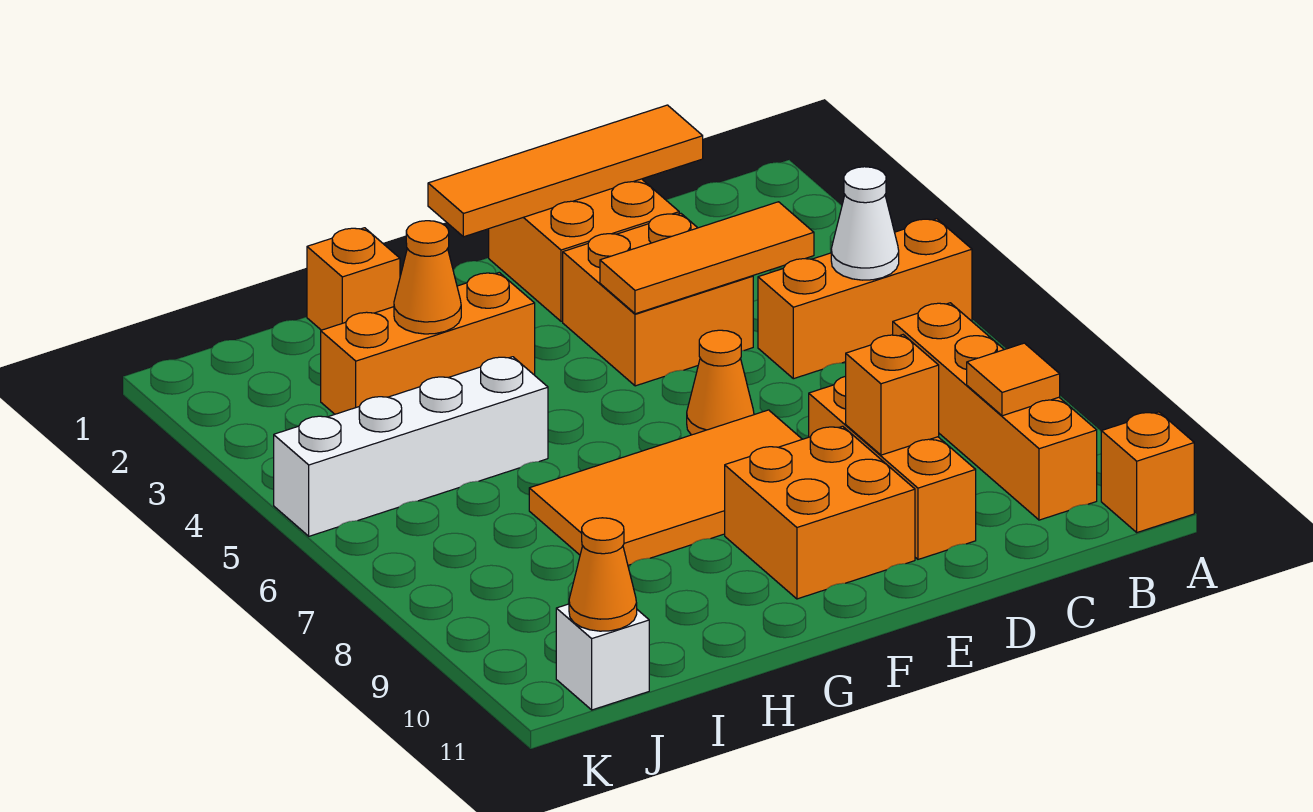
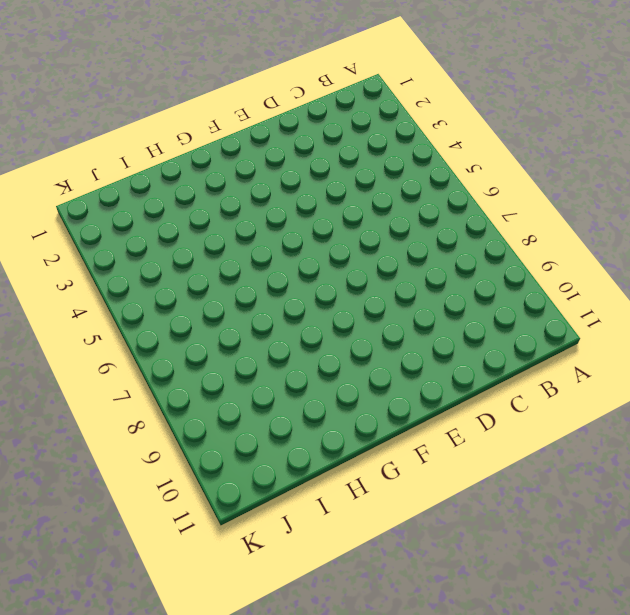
none -> orange 1x3 brick [758,219,972,379]
none -> orange 1x1 brick [1101,412,1194,532]
none -> orange 1x4 brick [893,303,1097,520]

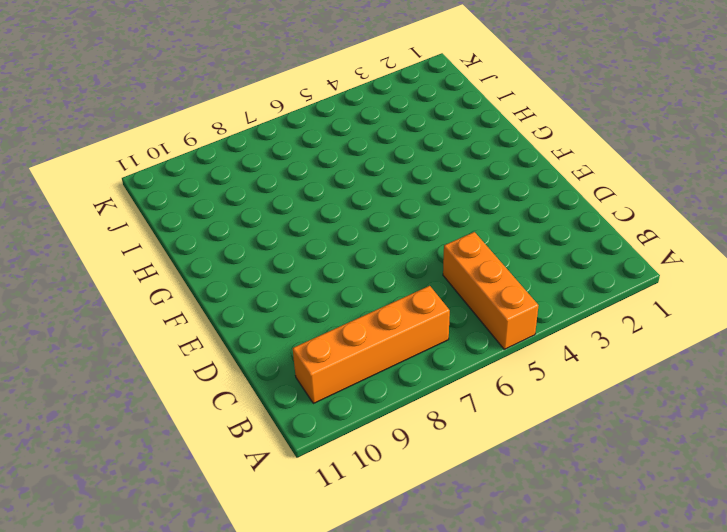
none -> orange 1x1 brick [1101,412,1194,532]
none -> orange 2x2 brick [489,179,679,321]
none -> orange 2x2 brick [563,213,753,386]

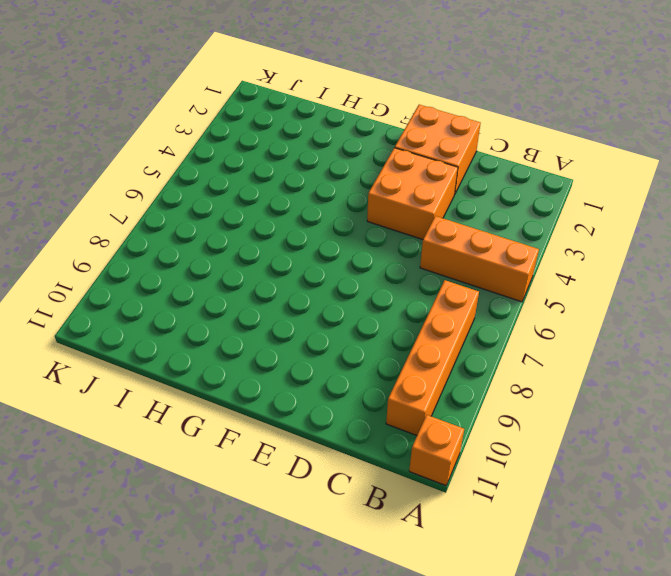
none -> orange 1x3 brick [809,376,976,559]
none -> orange 1x1 cone [687,330,754,435]
none -> orange 2x4 tile [529,410,802,565]

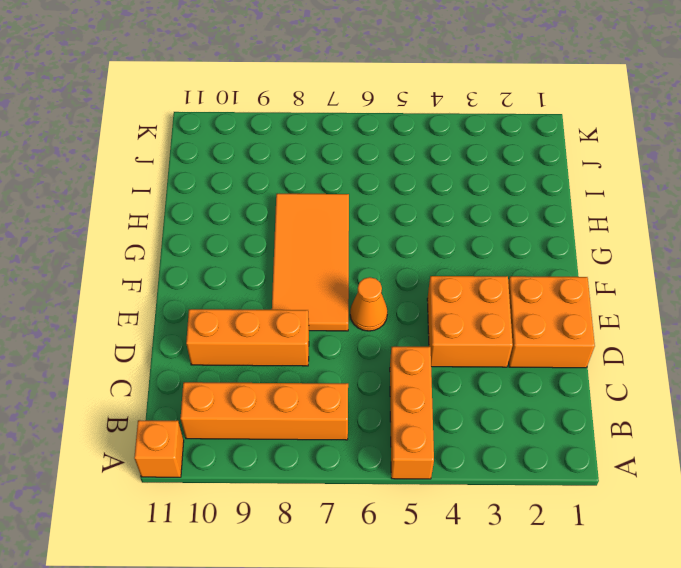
none -> orange 2x2 brick [725,426,915,599]
none -> orange 1x3 brick [321,273,535,414]
none -> orange 1x1 brick [307,228,400,330]

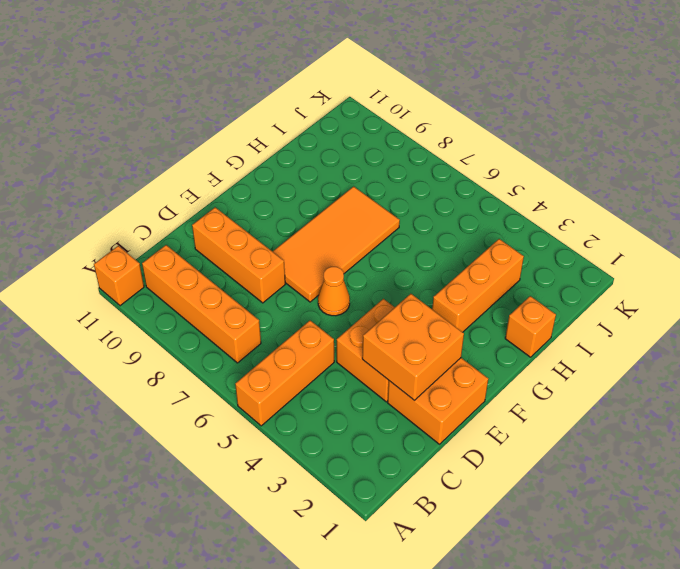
orange 2x2 brick [362,294,464,401] -> orange 2x2 brick moved to [725,426,915,599]
none -> white 1x4 brick [274,357,548,536]
none -> white 1x1 brick [556,604,649,710]
none -> white 1x1 cone [831,167,899,280]

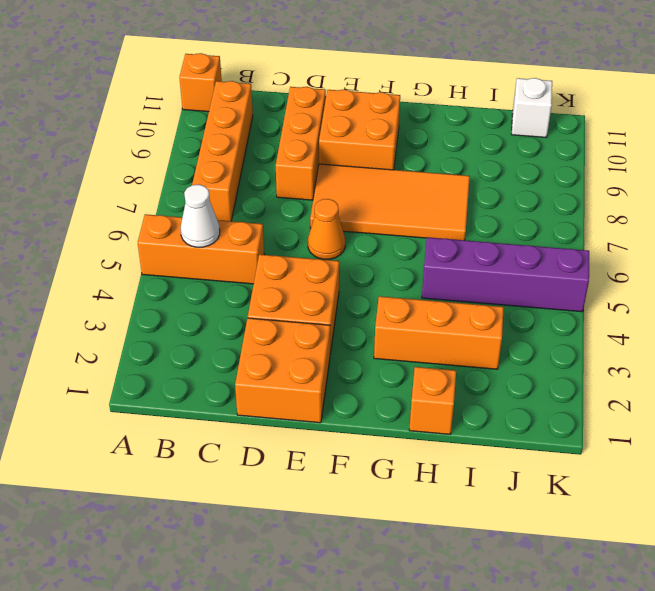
purple 1x4 brick [422,237,589,312] -> white 1x4 brick [274,357,548,536]
none -> orange 1x1 tile [967,343,1060,416]
none -> orange 1x4 tile [428,105,703,237]
none -> orange 1x3 tile [600,202,814,314]

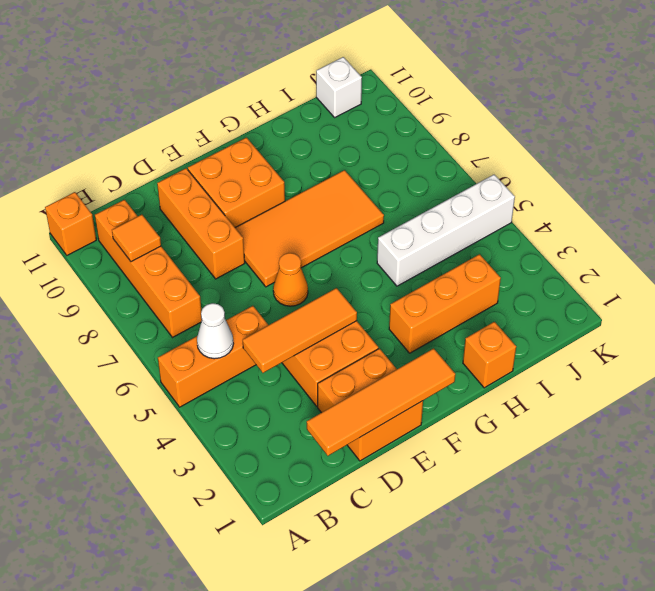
none -> orange 1x1 brick [846,335,939,455]
none -> orange 1x1 cone [394,221,461,334]
none -> orange 1x1 cone [569,518,637,631]

